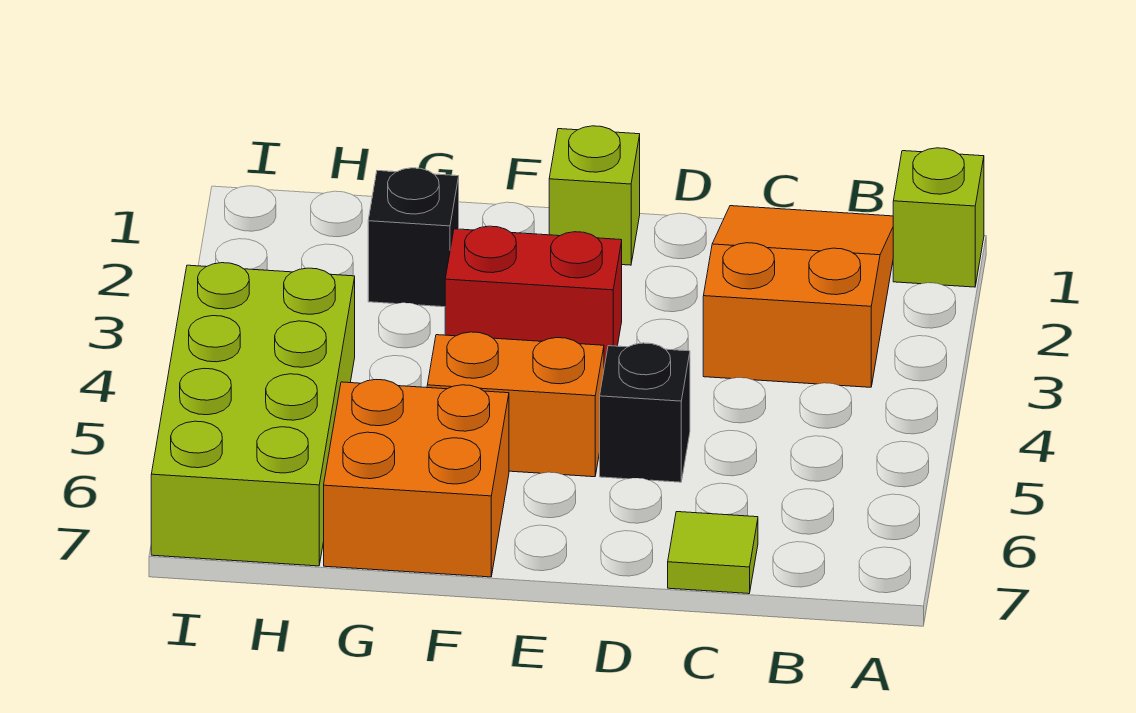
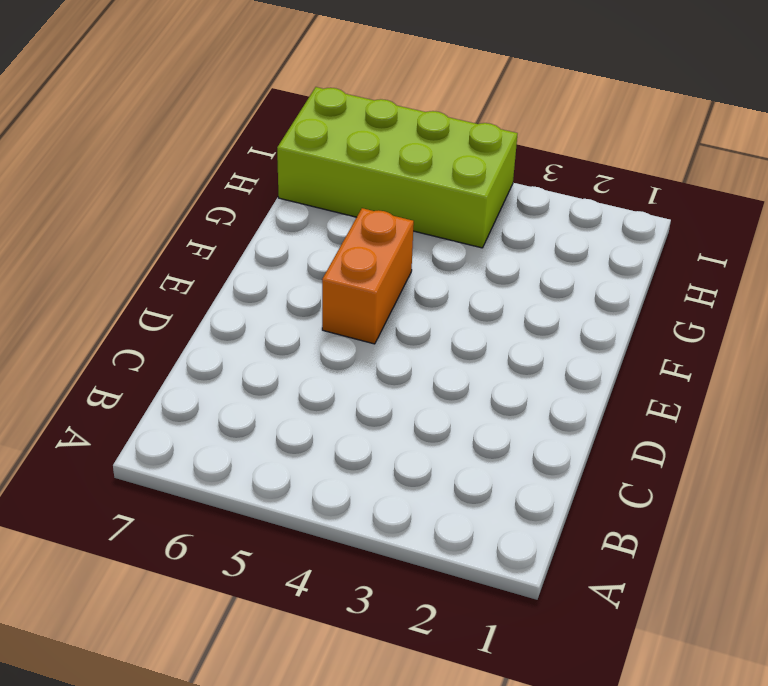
none -> lime 1x1 brick [893,148,984,287]
none -> orange 2x3 slope [703,206,893,387]

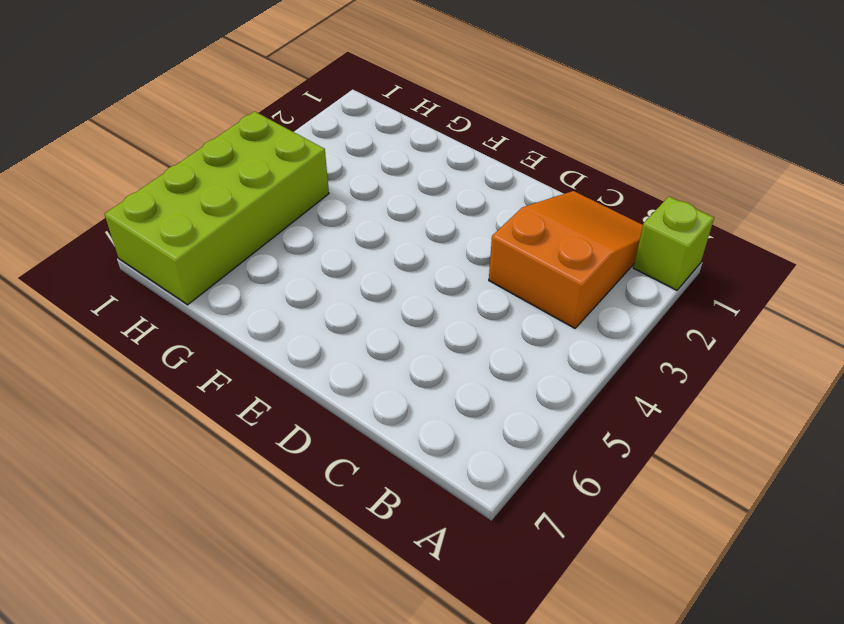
none -> lime 1x1 tile [668,512,758,594]
none -> black 1x1 brick [600,343,690,482]

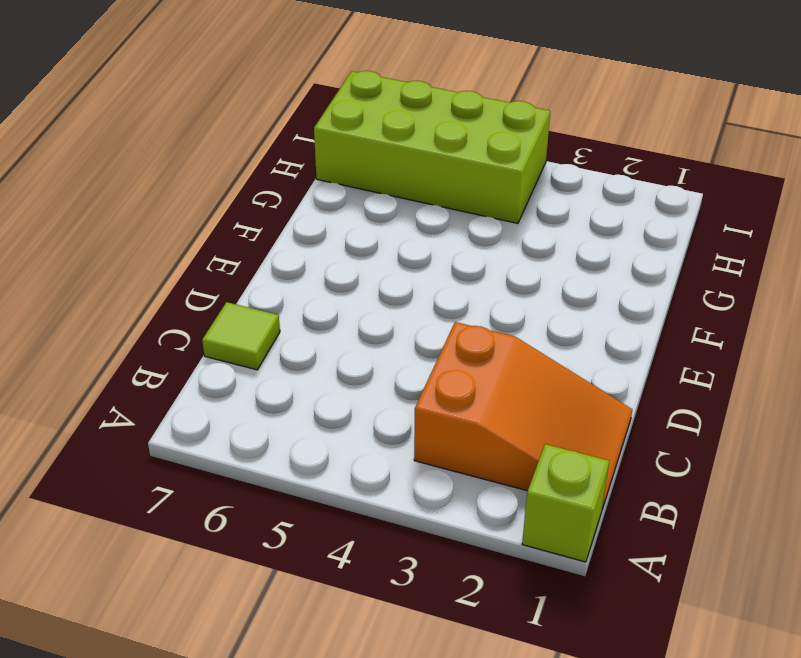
none -> black 1x1 brick [600,343,690,482]
none -> lime 1x1 brick [549,126,640,265]

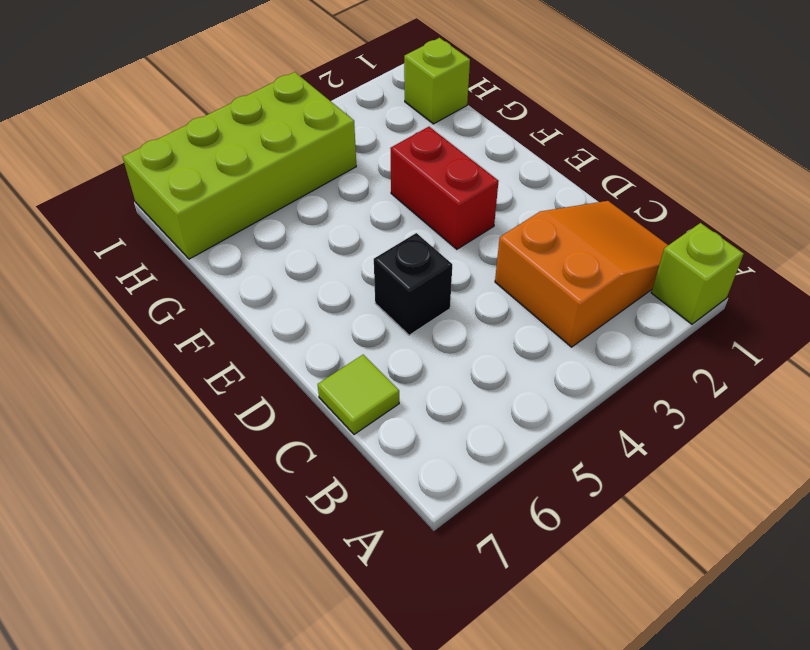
lime 1x1 brick [404,38,470,124] -> lime 1x1 brick moved to [549,126,640,265]
none -> orange 1x2 brick [427,332,604,477]
none -> orange 2x2 brick [324,380,509,577]

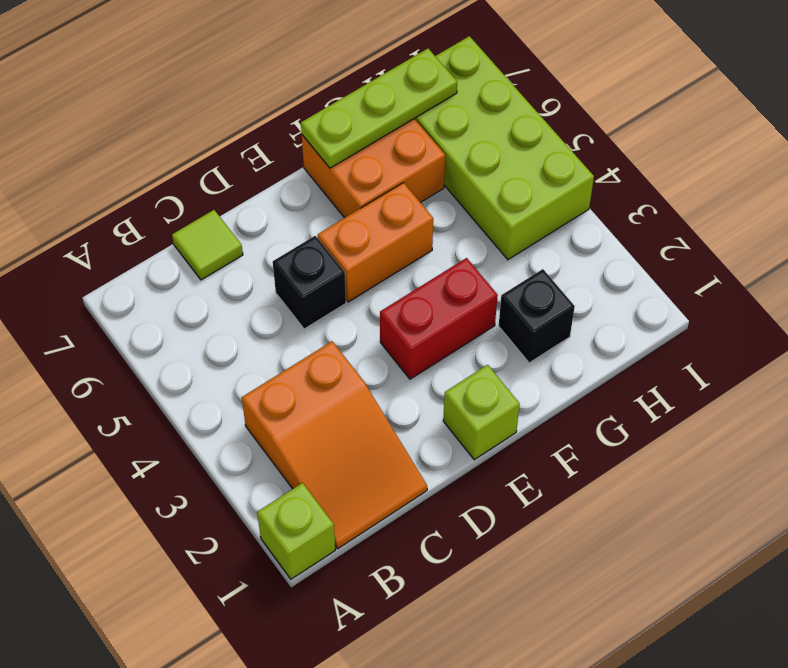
lime 1x3 plate [301,49,457,168] -> none

